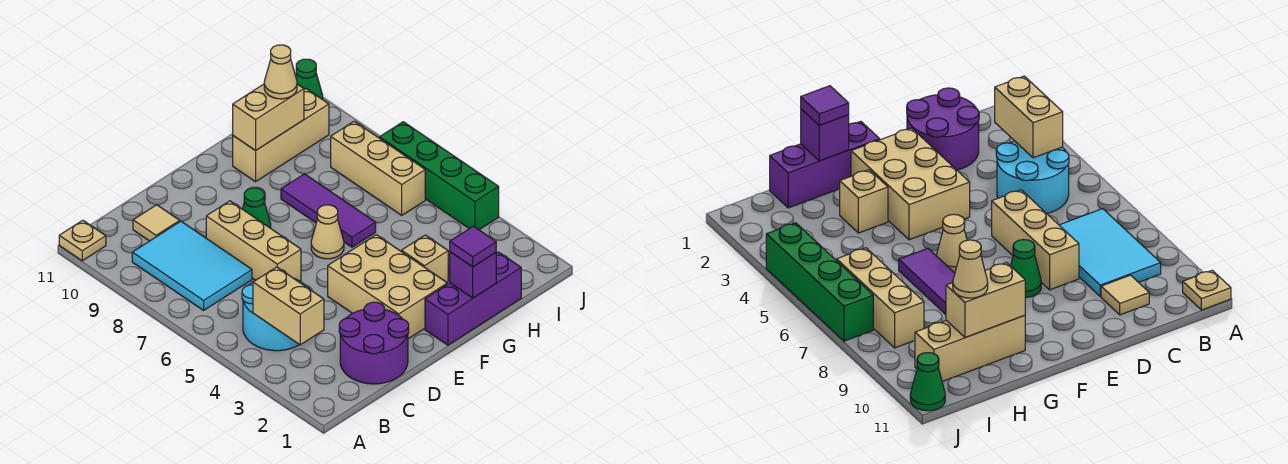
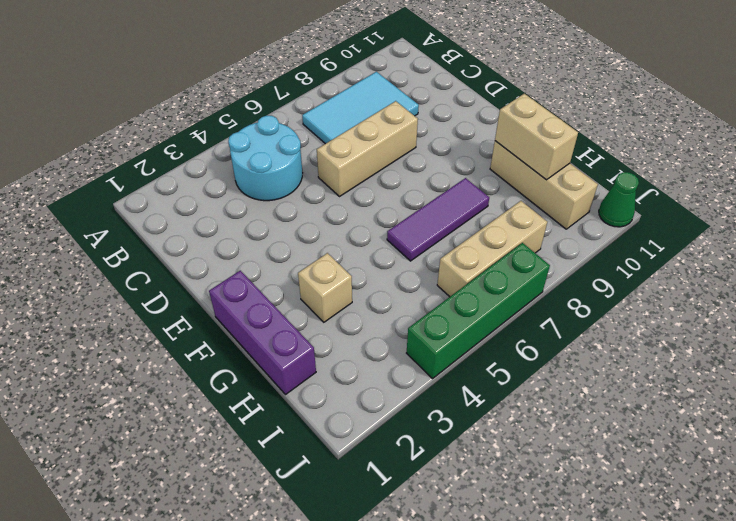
none -> tan 1x1 plate [59,220,106,261]
none -> purple 2x2 round brick [339,302,409,384]
none -> tan 1x1 tile [133,205,180,241]

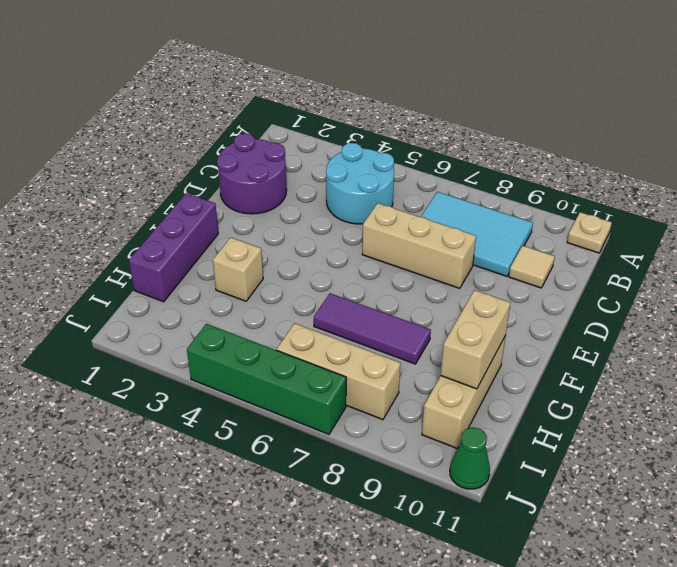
none -> tan 2x3 brick [328,235,447,339]
none -> green 1x1 cone [243,188,271,228]
none -> tan 1x1 cone [311,205,344,259]

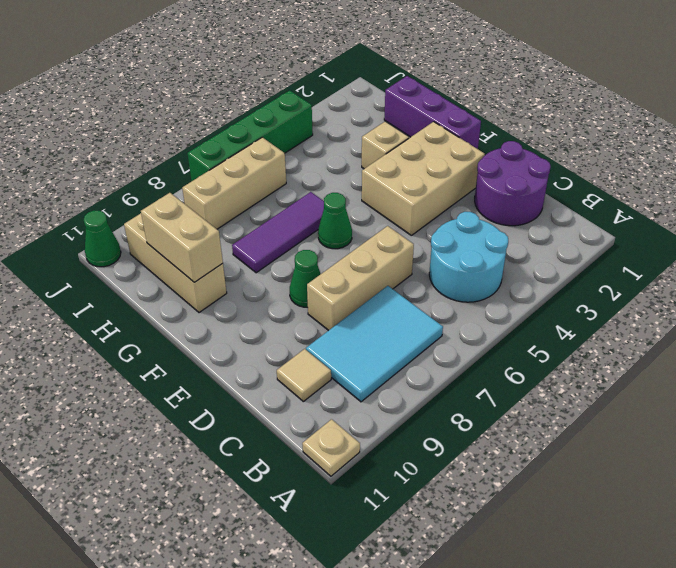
green 1x1 cone [318,193,352,249] -> tan 1x1 cone [311,205,344,259]
none -> tan 1x2 brick [253,267,324,345]
none -> purple 1x1 brick [450,252,496,298]
none -> purple 1x1 tile [450,226,496,267]

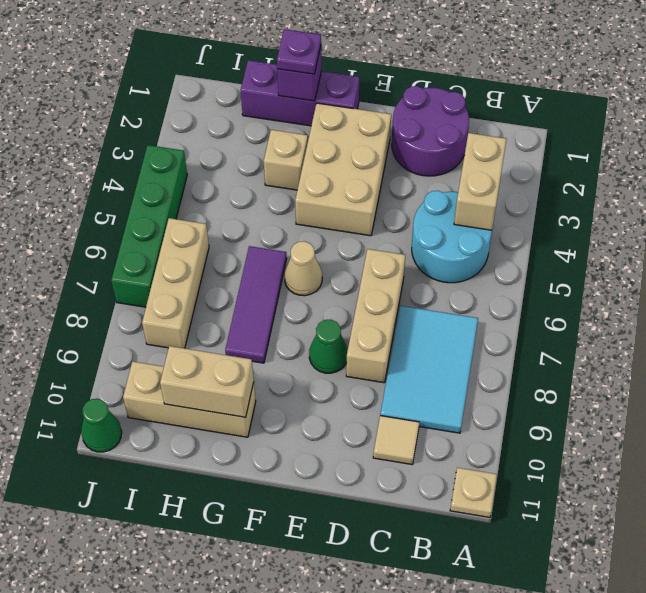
purple 1x1 plate [277,29,321,74] -> purple 1x1 tile [450,226,496,267]
none -> tan 1x1 cone [264,45,297,99]

